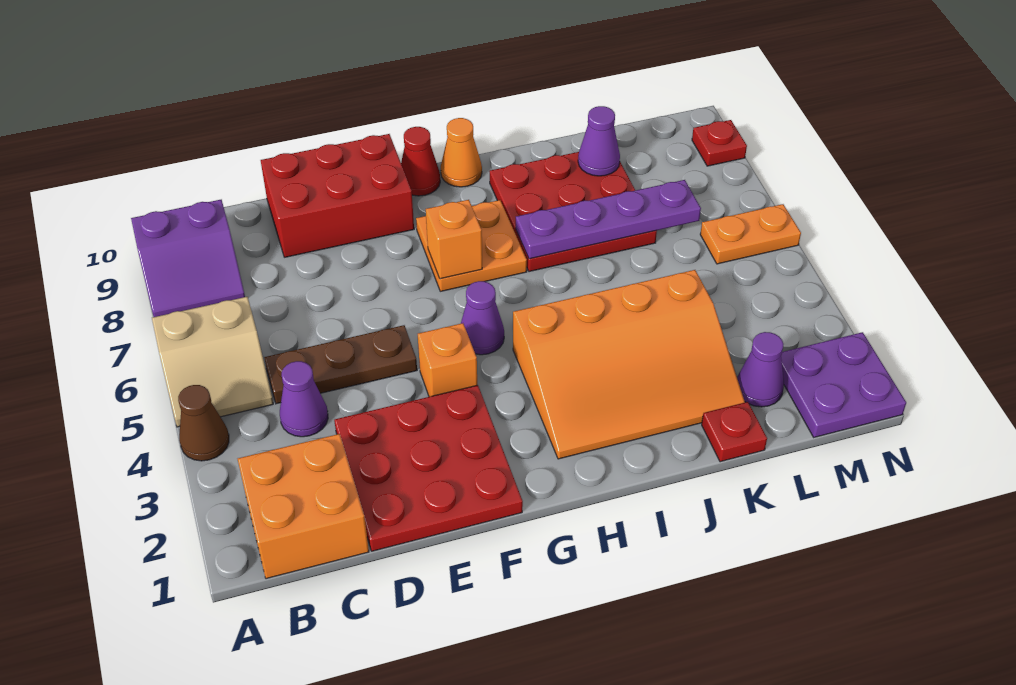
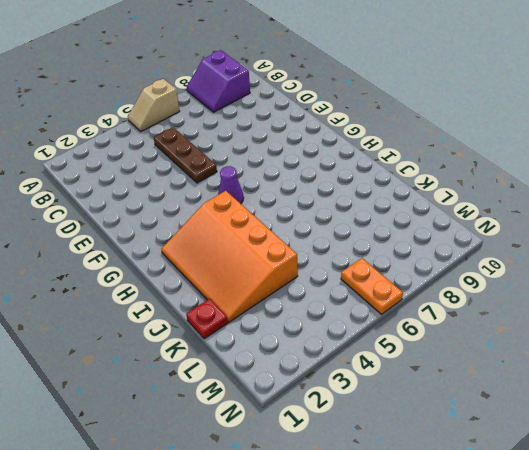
tan 1x2 slope [128,79,180,131] -> tan 2x2 slope [152,297,273,427]
none -> brown 1x1 cone [178,385,229,461]
none -> orange 2x2 brick [238,434,369,579]
none -> purple 1x1 cone [280,361,328,437]

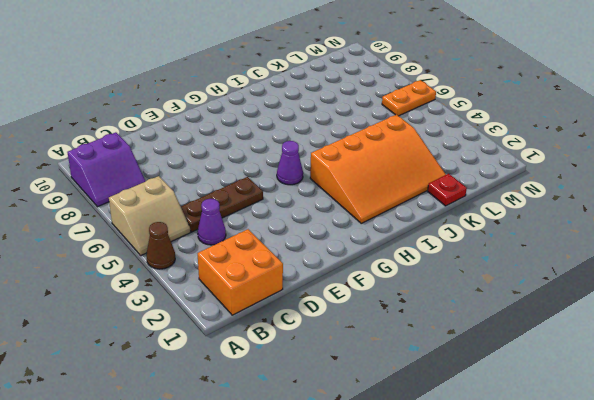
none -> red 3x3 plate [334,385,523,551]
none -> red 2x3 brick [261,134,414,257]
none -> orange 1x1 brick [418,323,477,397]

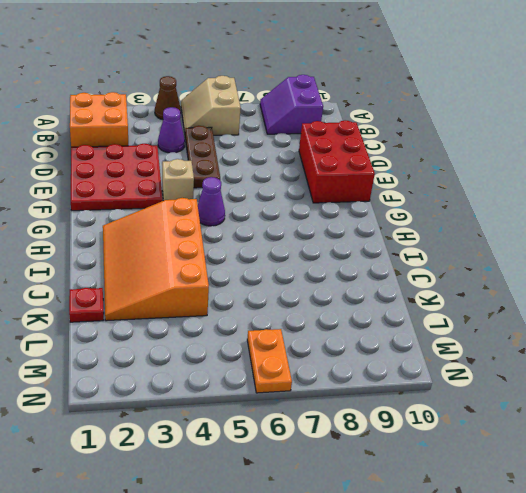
tan 1x1 brick [162,159,194,201] -> orange 1x1 brick [418,323,477,397]
none -> orange 2x2 plate [416,200,527,291]
none -> red 1x1 cone [401,127,440,196]
none -> orange 1x1 cone [441,118,482,187]

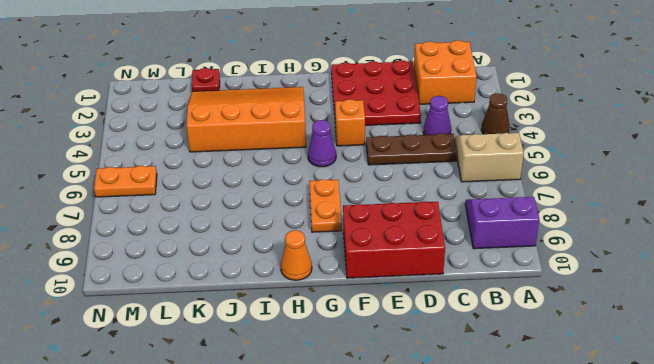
orange 1x2 plate [309,179,342,232] -> orange 2x2 plate [416,200,527,291]
none -> red 1x1 cone [401,127,440,196]
none -> red 3x3 plate [489,152,657,272]
none -> purple 1x1 cone [737,332,784,407]

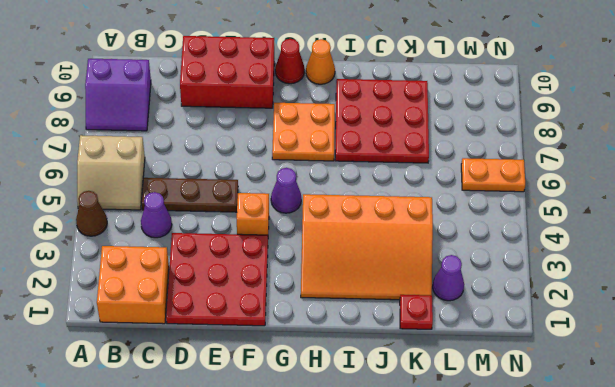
none -> purple 2x2 plate [781,332,906,437]
none -> red 1x1 plate [692,120,747,166]
none -> orange 1x1 brick [426,200,482,279]

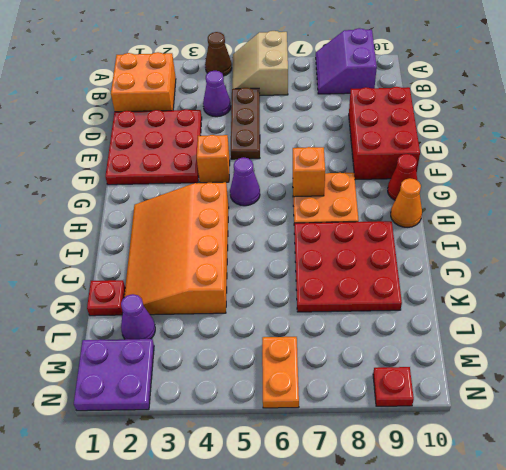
none -> purple 1x4 plate [516,180,701,259]
none -> purple 1x1 cone [578,106,620,176]

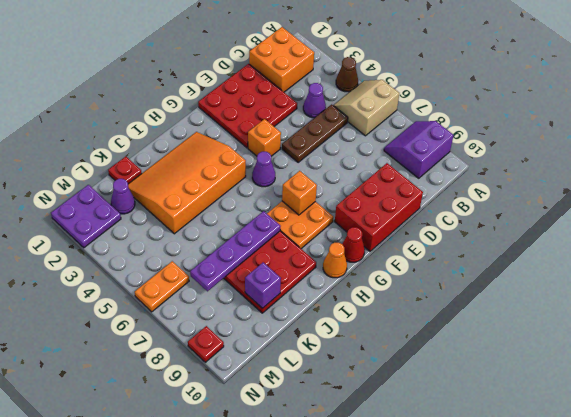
purple 1x1 brick [245,262,281,308] -> purple 1x1 cone [578,106,620,176]

